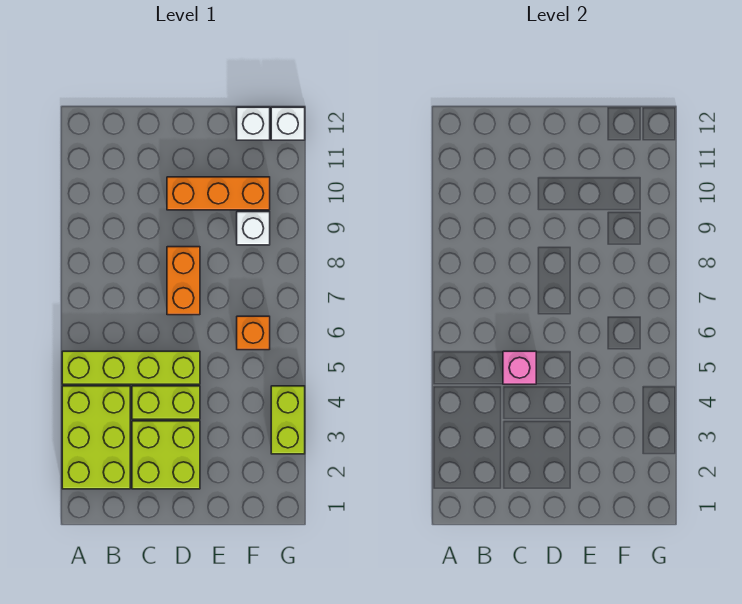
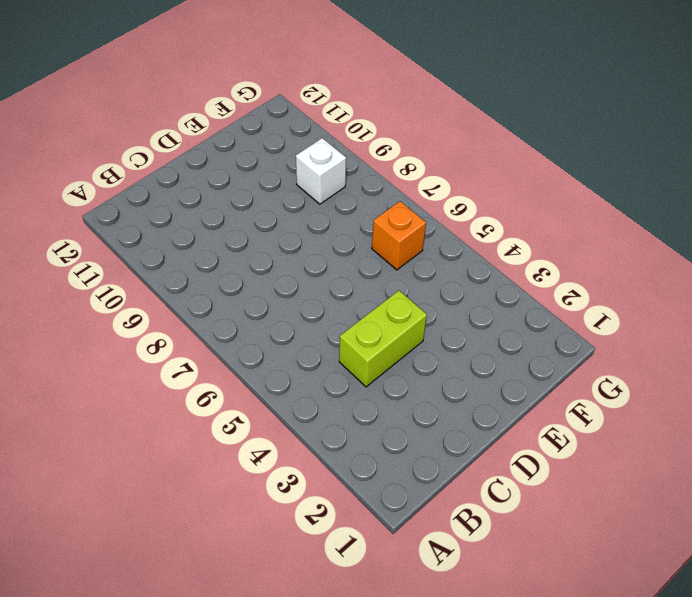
none -> lime 2x3 brick [62,386,130,489]
none -> lime 1x4 brick [62,351,200,384]
none -> lime 2x2 brick [132,421,200,489]

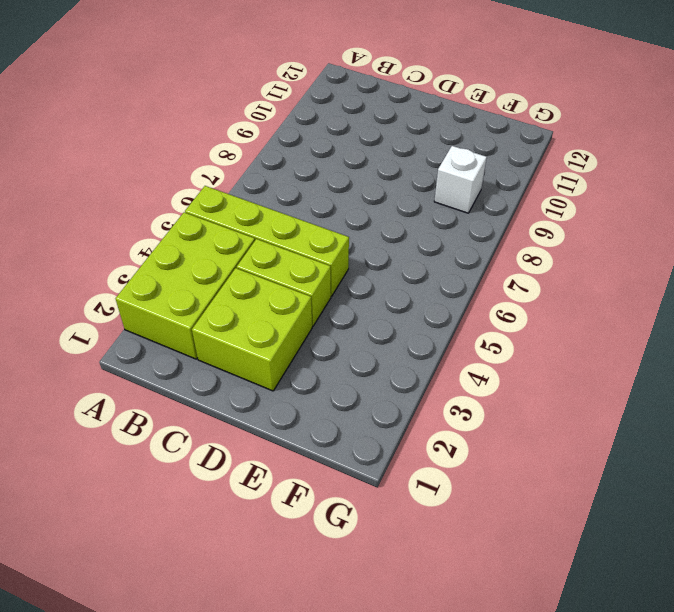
none -> orange 1x2 brick [167,247,200,315]
none -> orange 1x3 brick [167,177,270,210]
none -> orange 1x1 brick [237,316,270,350]

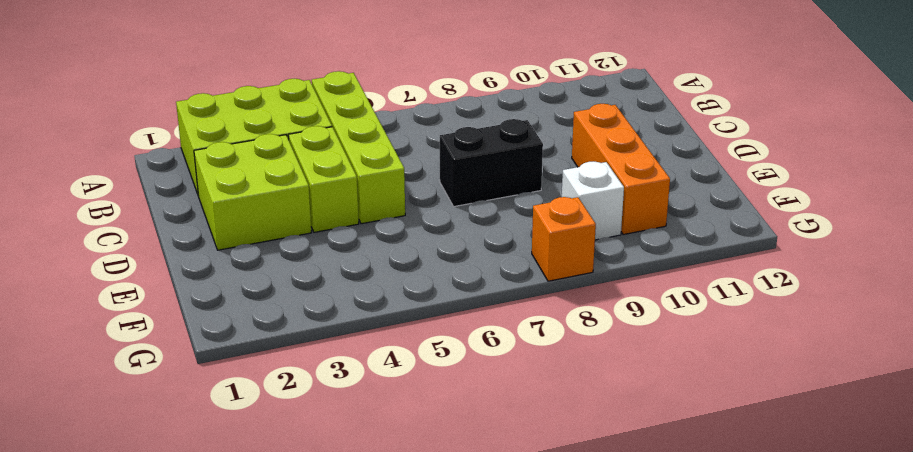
black 1x2 brick [440,119,543,207] -> orange 1x2 brick [167,247,200,315]
orange 1x1 brick [532,197,596,281] -> orange 1x1 brick moved to [237,316,270,350]
none -> white 1x1 brick [237,107,270,140]
none -> lime 1x2 brick [271,386,305,454]
none -> white 1x1 brick [271,107,305,140]

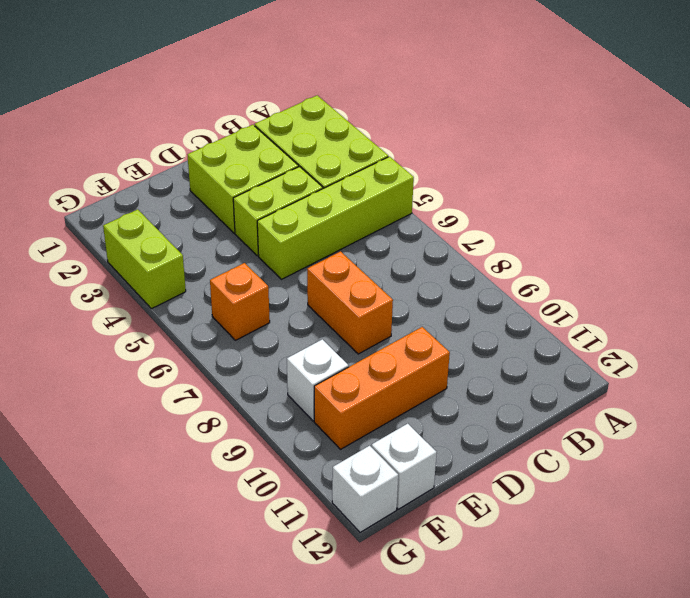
none -> pink 1x1 brick [503,351,536,384]

